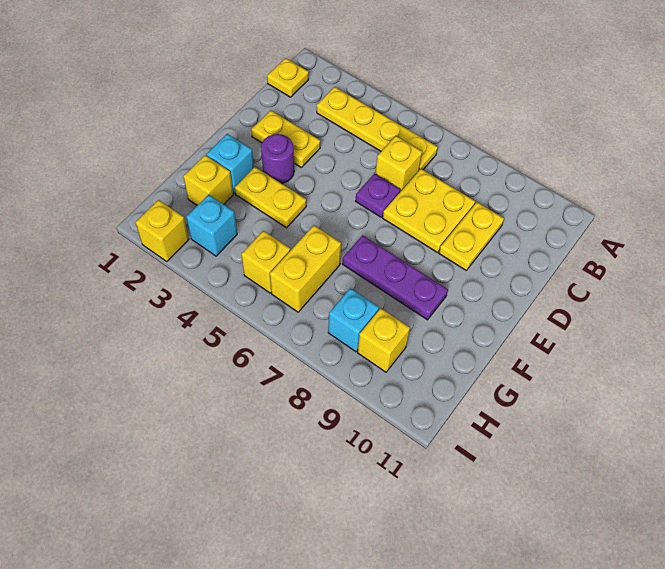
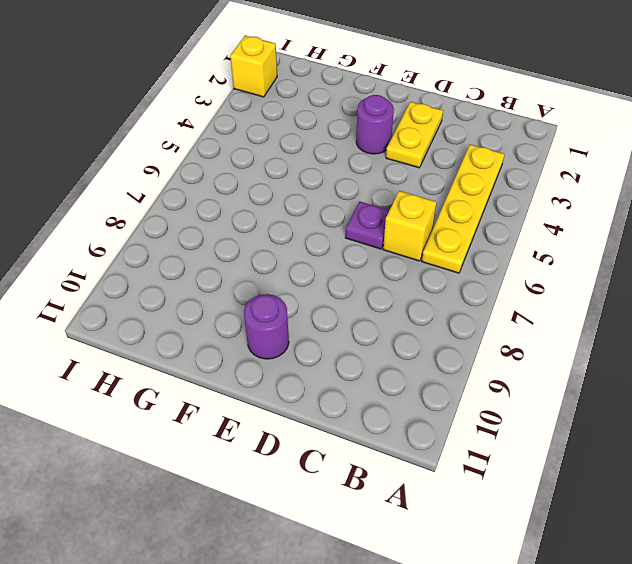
purple 1x1 round brick [244,294,289,359] -> none
none -> yellow 1x1 plate [267,58,309,97]
none -> yellow 2x2 plate [383,169,475,252]
none -> yellow 1x2 plate [439,202,504,270]

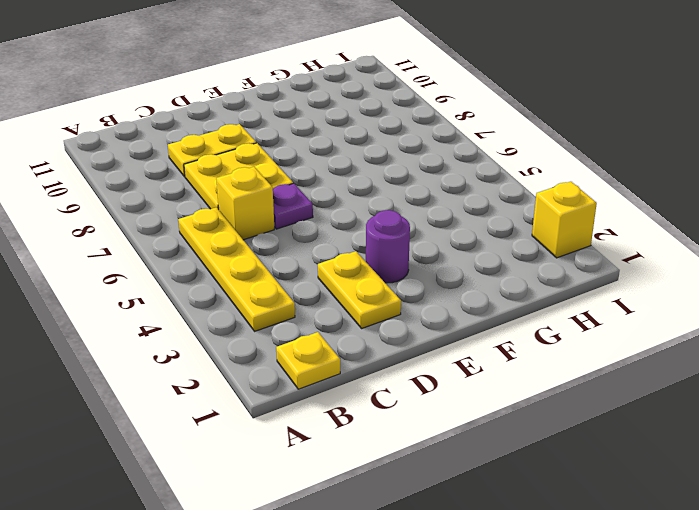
none -> cyan 1x1 brick [206,134,254,193]
none -> yellow 1x2 plate [235,167,306,228]
none -> purple 1x3 plate [342,235,448,320]

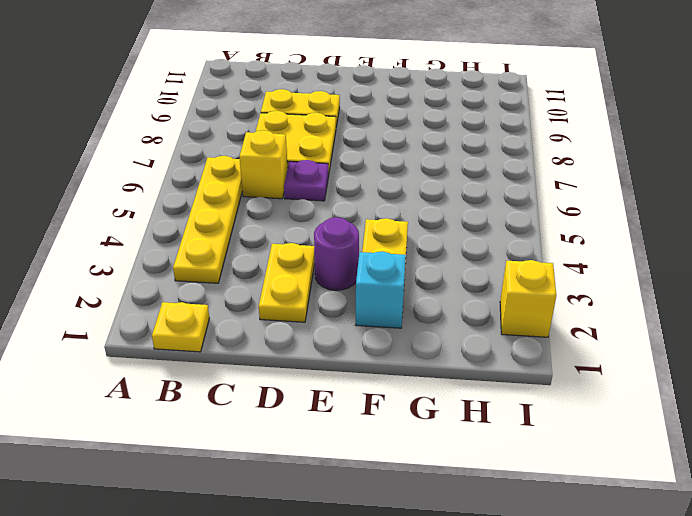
none -> purple 1x3 plate [342,235,448,320]
none -> yellow 1x1 brick [183,155,233,205]
none -> yellow 1x2 brick [270,225,341,312]

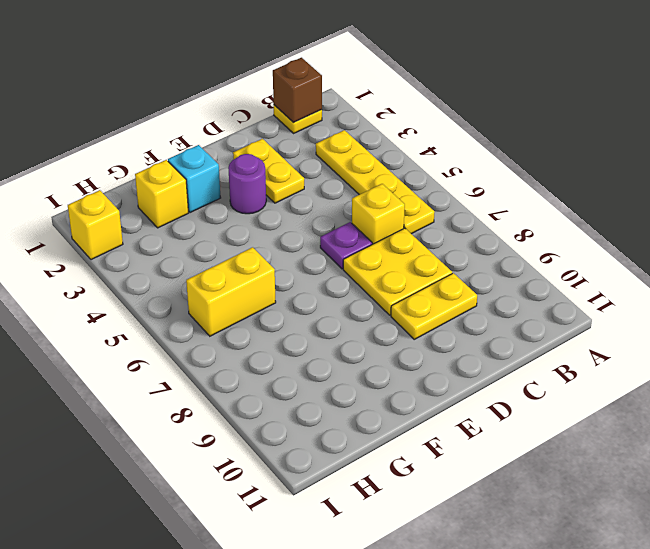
brown 1x1 brick [273,58,322,123] -> none
none -> yellow 1x2 plate [235,167,306,228]
none -> purple 1x3 plate [342,235,448,320]
none -> cyan 1x1 brick [186,195,237,256]

